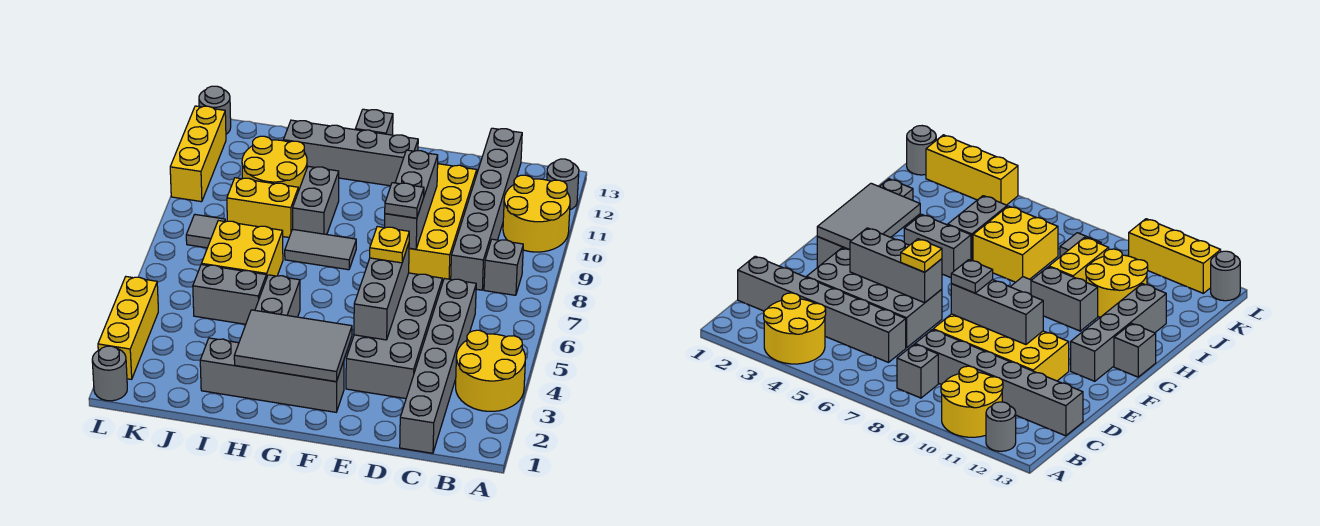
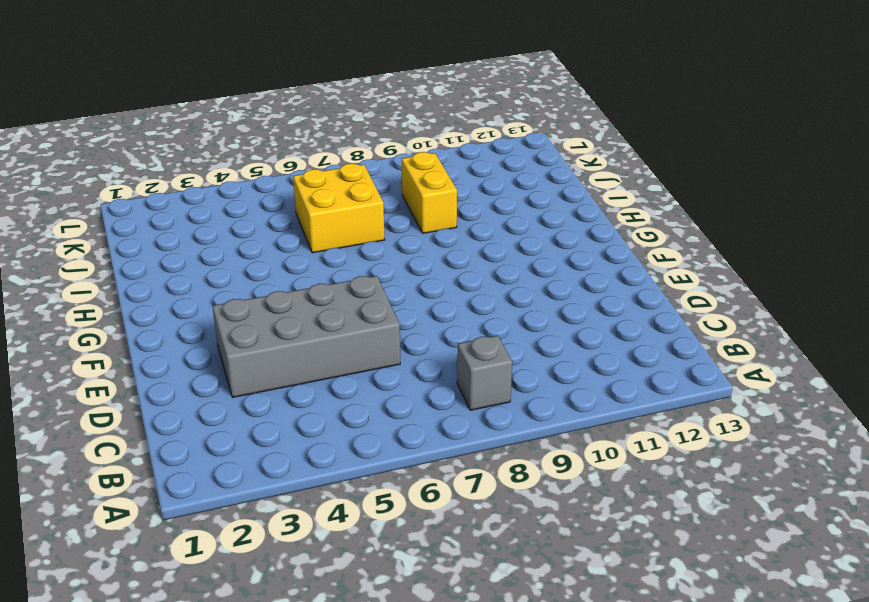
none -> yellow 2x2 round brick [456,330,525,411]
none -> yellow 2x2 round brick [503,175,570,252]
none -> grey 1x1 round brick [547,159,579,210]

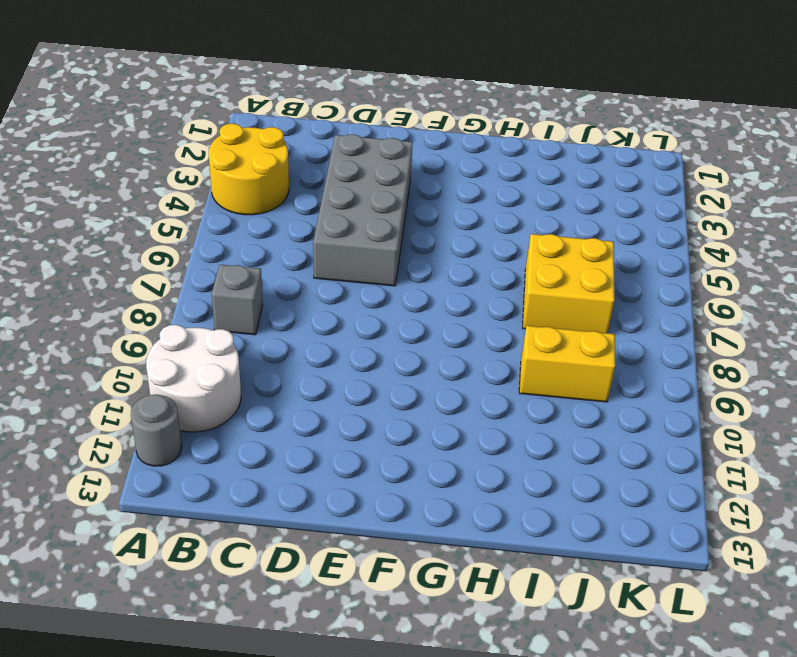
white 2x2 round brick [146,325,241,432] -> yellow 2x2 round brick [503,175,570,252]
none -> grey 1x6 brick [400,278,476,453]
none -> grey 1x6 brick [451,128,522,290]
none -> yellow 2x4 brick [409,164,477,283]

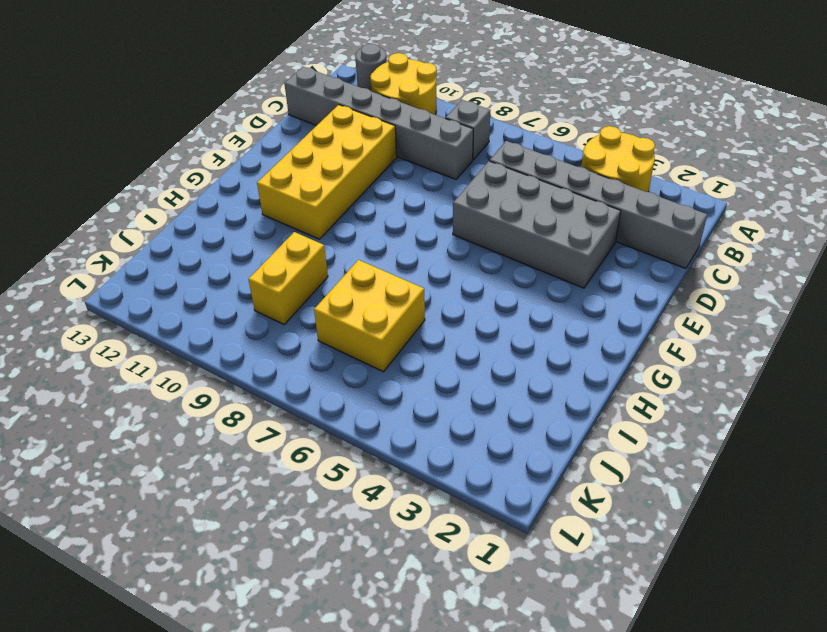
yellow 2x4 brick [257,105,397,239] -> yellow 2x4 brick turned to [409,164,477,283]
none -> grey 1x4 brick [200,338,344,412]
none -> grey 1x4 brick [283,120,418,186]
none -> grey 1x2 tile [285,229,356,270]

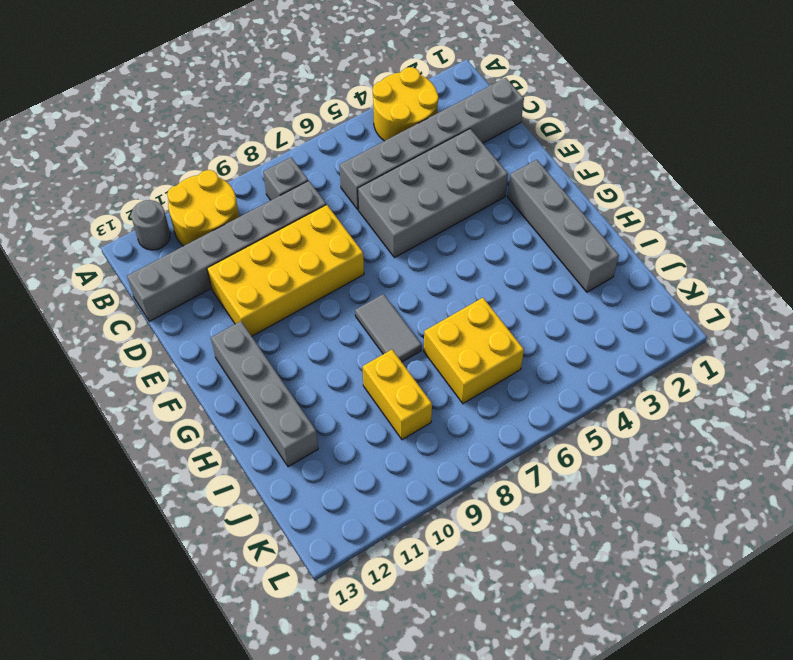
none -> grey 1x1 brick [355,109,393,135]
none -> grey 1x2 brick [255,275,300,317]
none -> grey 1x2 brick [293,166,339,235]

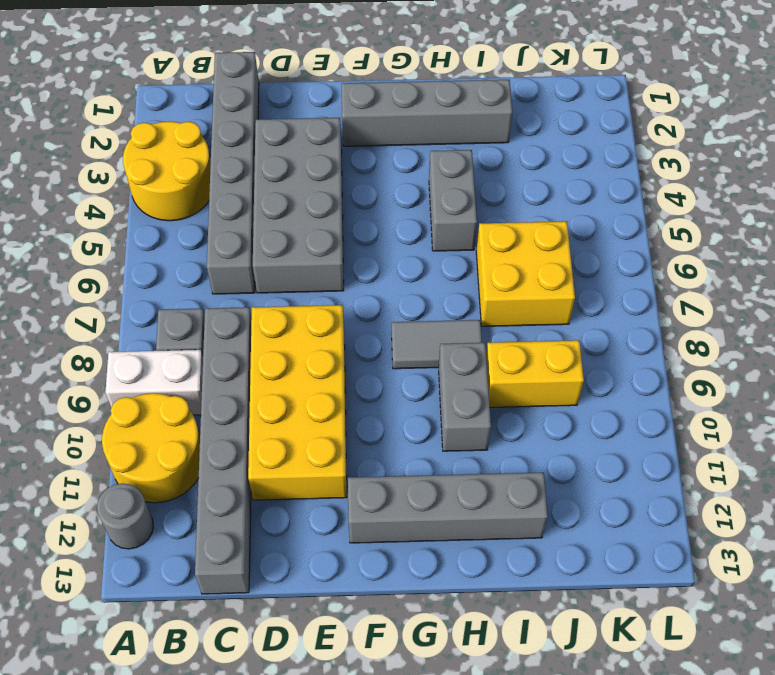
white 1x2 brick [105,350,203,415] -> none
none -> grey 1x1 brick [355,109,393,135]
none -> grey 1x2 brick [193,264,266,324]
none -> yellow 2x2 round brick [242,136,307,191]

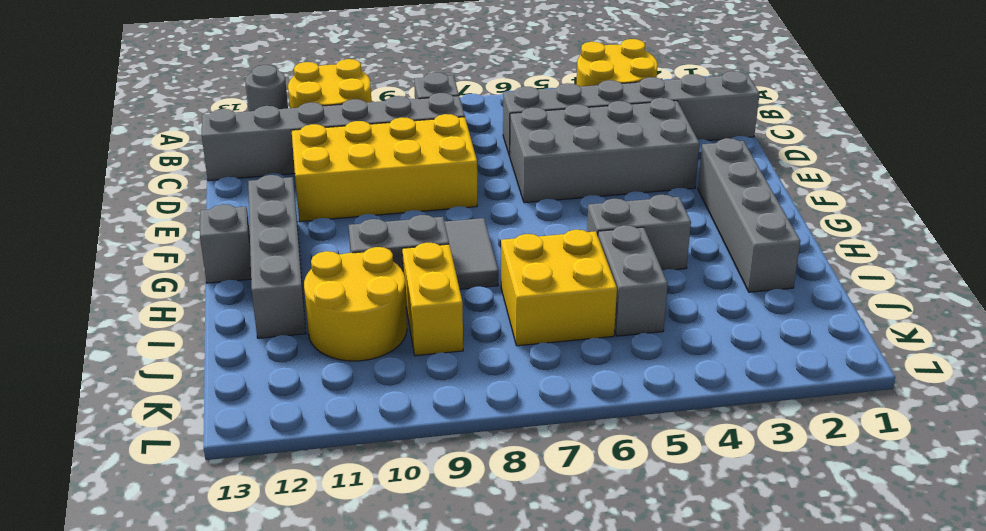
none -> grey 1x1 tile [186,215,225,248]
none -> grey 1x1 round brick [92,346,127,401]
none -> yellow 1x3 brick [98,277,158,379]

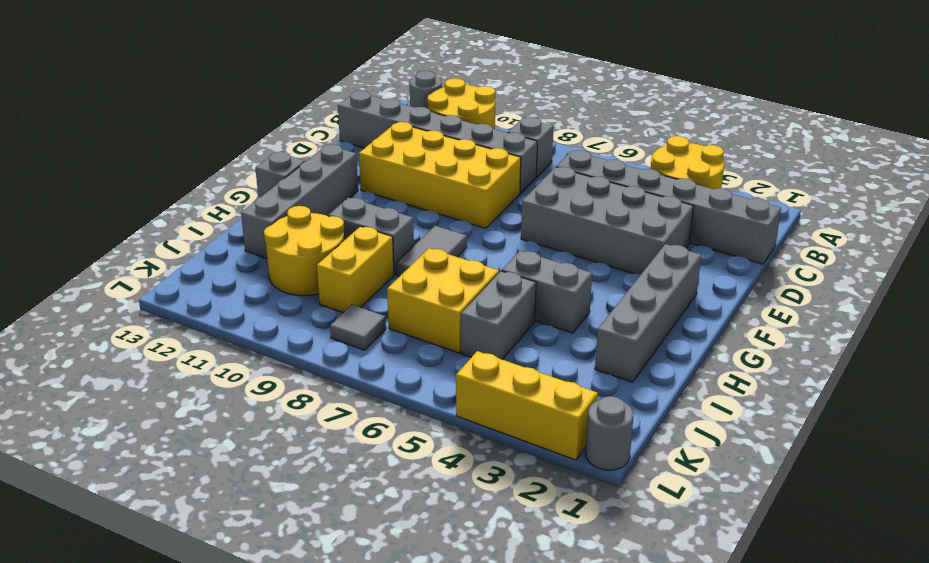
none -> yellow 1x3 brick [170,106,226,202]
none -> grey 1x1 round brick [199,86,231,134]
none -> grey 1x3 brick [354,244,409,340]

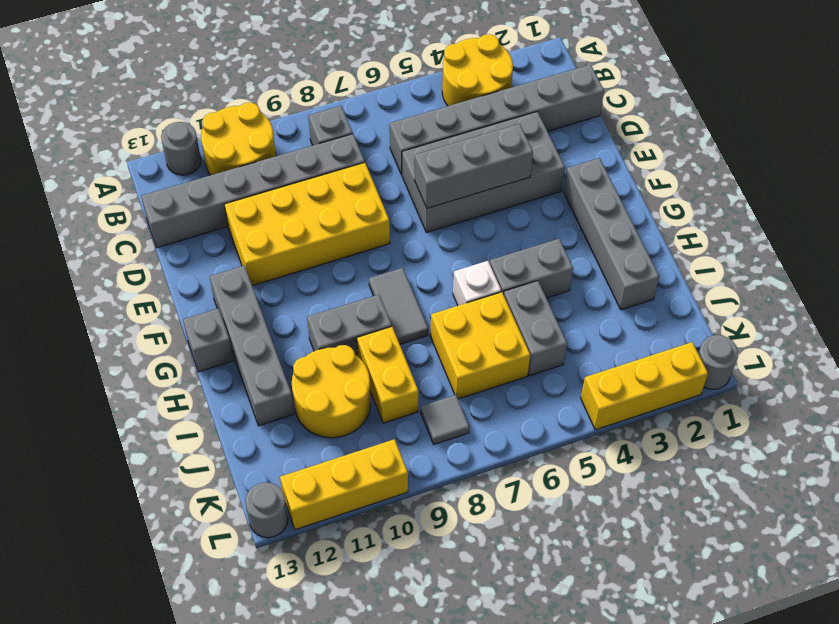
white 1x1 brick [453,261,501,306] -> none
none -> grey 1x3 brick [385,150,438,249]
none -> grey 2x3 tile [234,310,352,382]
none -> yellow 1x1 plate [370,227,409,263]

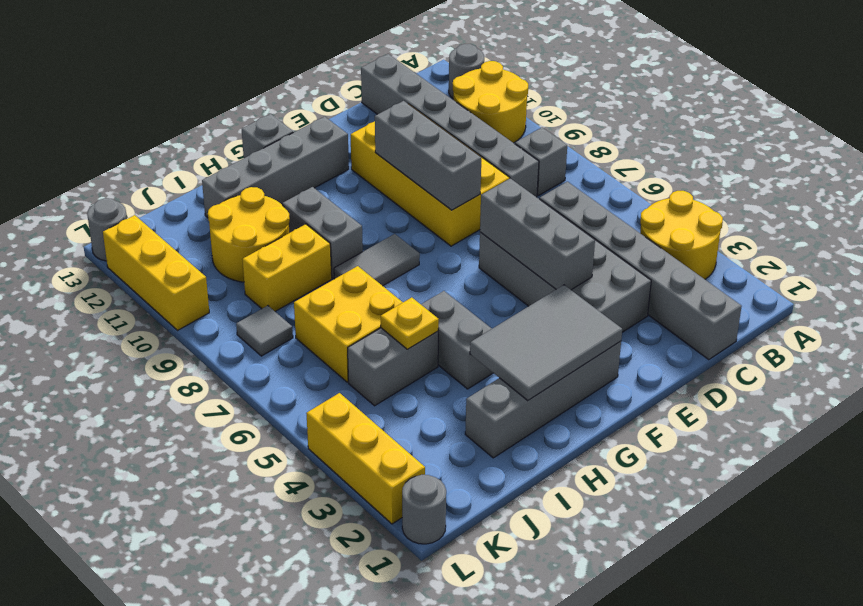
yellow 1x1 plate [381,297,439,349] -> yellow 1x1 plate moved to [370,227,409,263]
none -> grey 1x1 plate [385,183,424,218]

